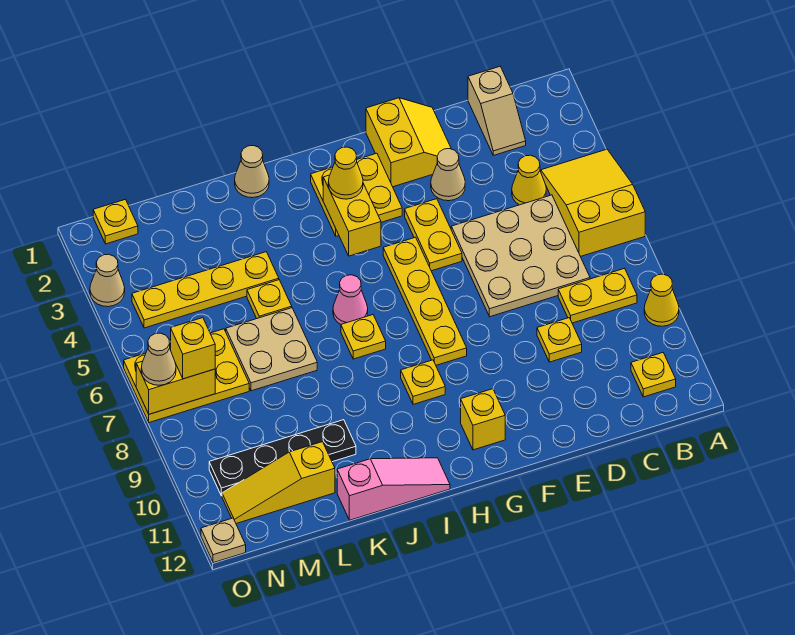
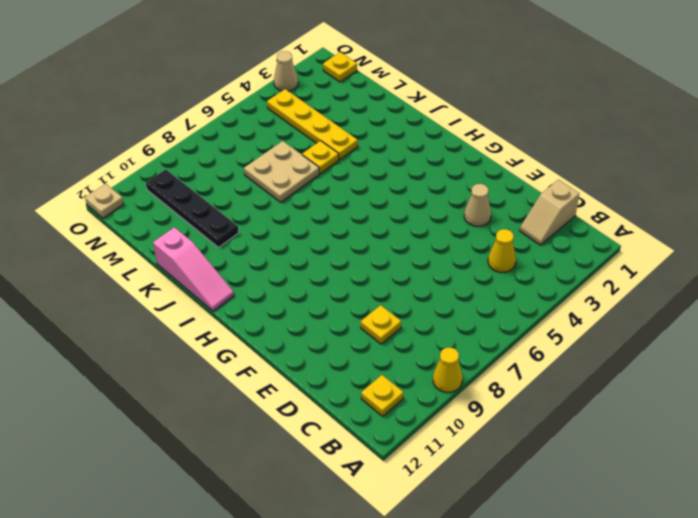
none -> yellow 2x3 slope [541,149,645,256]
none -> yellow 1x2 plate [558,268,637,323]
none -> tan 3x3 plate [451,195,590,317]
none -> yellow 2x2 slope [366,98,451,187]

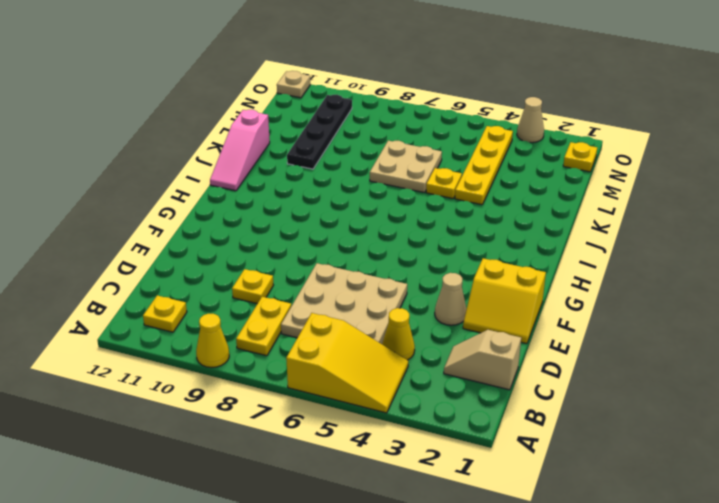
none -> yellow 1x2 plate [405,199,462,271]
none -> yellow 2x2 plate [311,153,402,236]
none -> yellow 1x4 plate [383,237,467,365]
none -> yellow 1x1 brick [461,389,505,450]

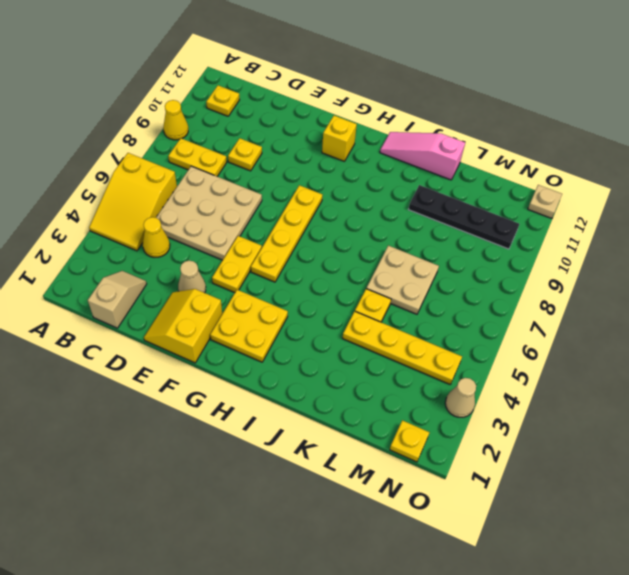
none -> yellow 1x1 plate [401,360,445,404]
none -> pink 1x1 cone [333,275,368,324]
none -> yellow 1x1 plate [341,315,386,359]
none -> tan 1x1 cone [235,146,269,198]

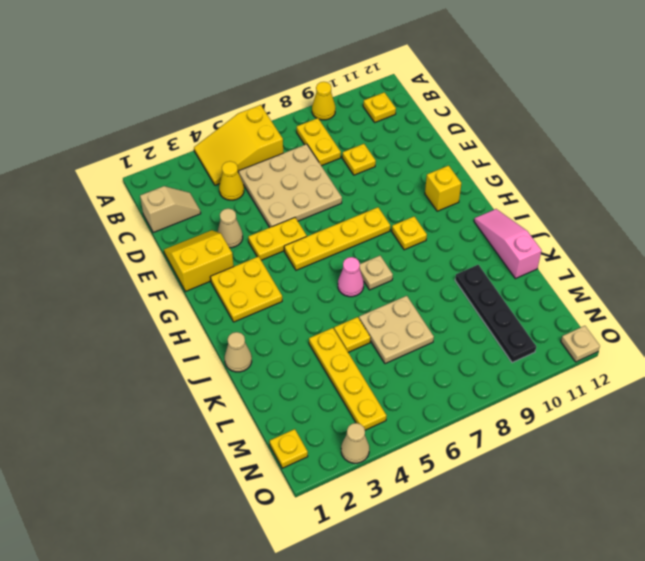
tan 1x1 plate [360,256,393,290] -> yellow 1x1 plate [341,315,386,359]
none -> yellow 1x3 slope [222,442,335,524]
none -> yellow 2x3 plate [124,329,249,423]
none -> yellow 1x2 brick [323,175,381,256]
none -> yellow 1x2 brick [136,361,215,414]

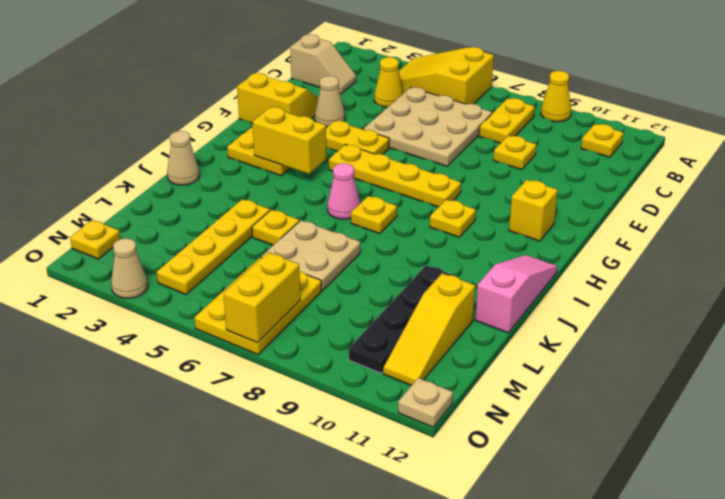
none -> yellow 1x1 cone [328,147,363,199]
none -> yellow 1x1 brick [171,318,215,379]
none -> tan 1x1 cone [141,333,176,385]

